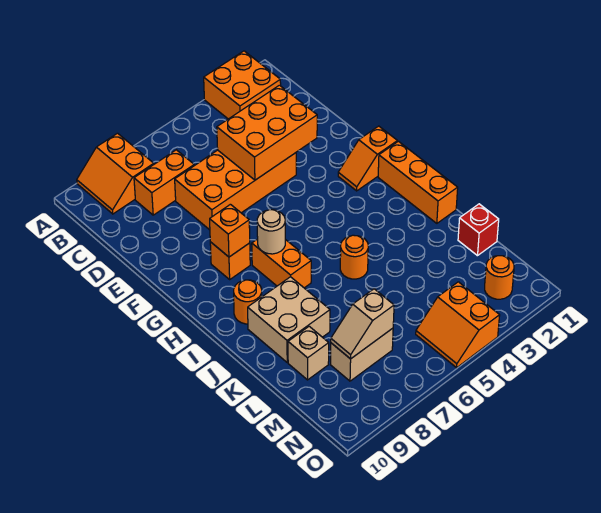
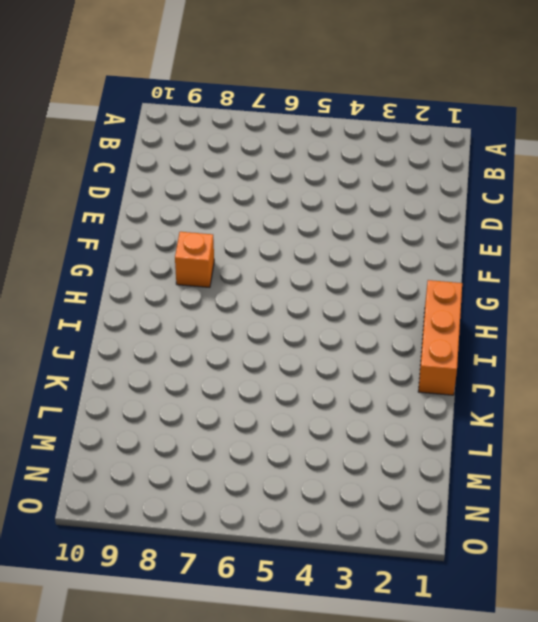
none -> orange 2x2 brick [204,51,281,119]
none -> orange 2x2 slope [77,133,154,214]
none -> orange 1x2 brick [134,150,194,215]

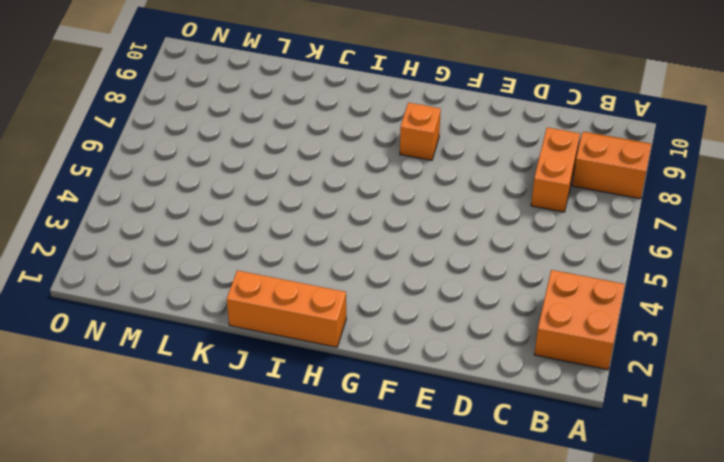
none -> orange 2x4 brick [175,150,296,230]
none -> orange 1x2 slope [338,126,397,191]
none -> orange 1x2 brick [252,239,311,288]

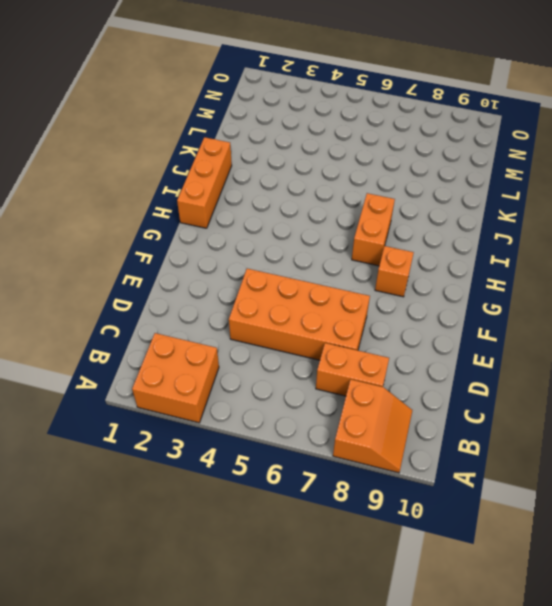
none -> orange 1x2 slope [338,126,397,191]
none -> orange 1x1 round brick [234,280,262,324]
none -> orange 1x1 round brick [340,235,368,279]

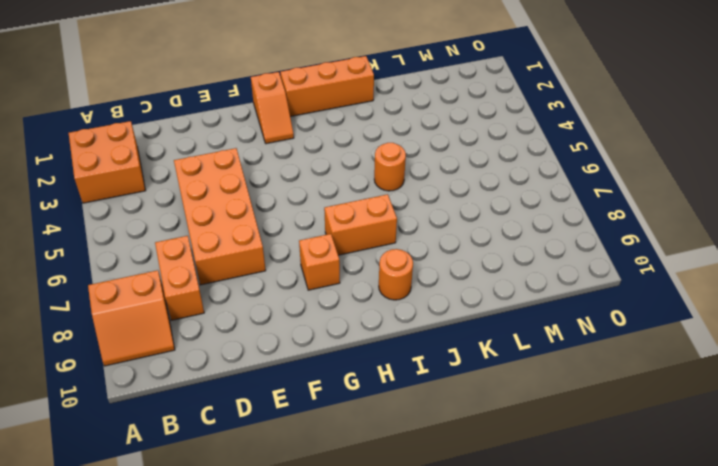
none -> tan 2x2 brick [248,277,330,362]
none -> red 1x1 brick [458,204,499,256]
none -> tan 1x1 brick [288,326,329,380]

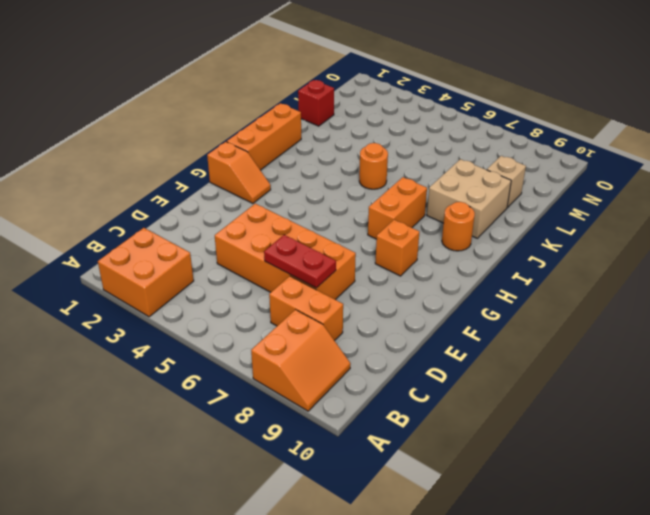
red 1x2 plate [264,235,336,288] -> none
none -> tan 1x2 brick [330,328,393,381]
none -> orange 1x1 round brick [485,256,514,299]
none -> orange 2x2 slope [416,282,500,368]

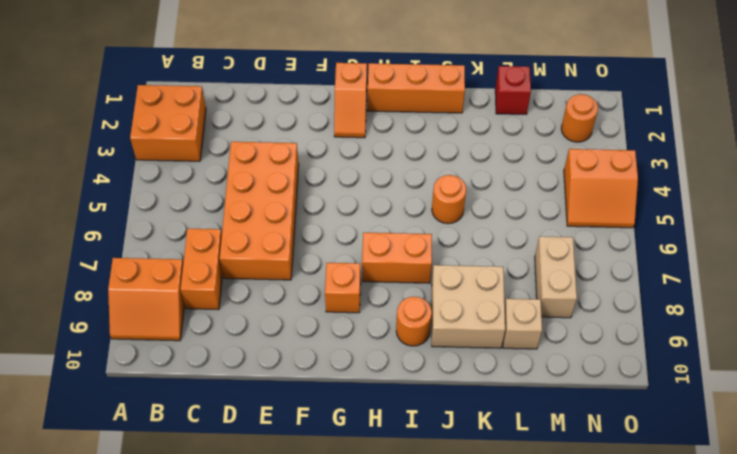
none -> orange 2x3 brick [217,85,317,180]
none -> orange 1x1 brick [210,204,250,257]
none -> tan 1x1 round brick [257,210,285,254]

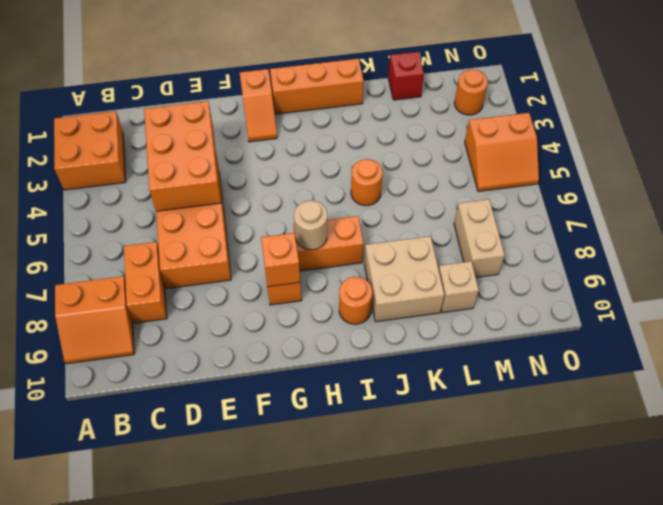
none -> tan 1x2 slope [331,289,394,359]

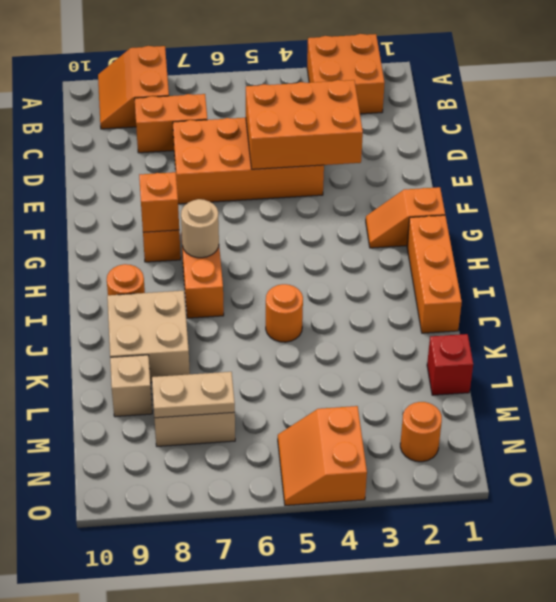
tan 1x2 plate [152,372,235,418] -> tan 1x2 slope [331,289,394,359]

